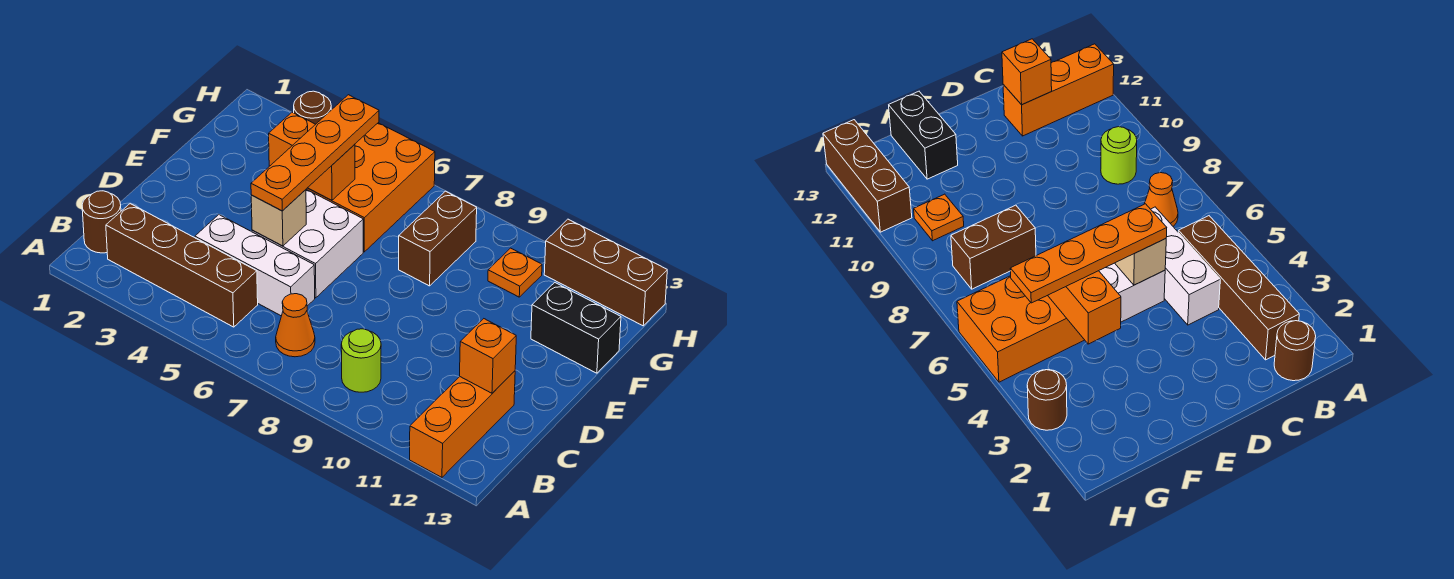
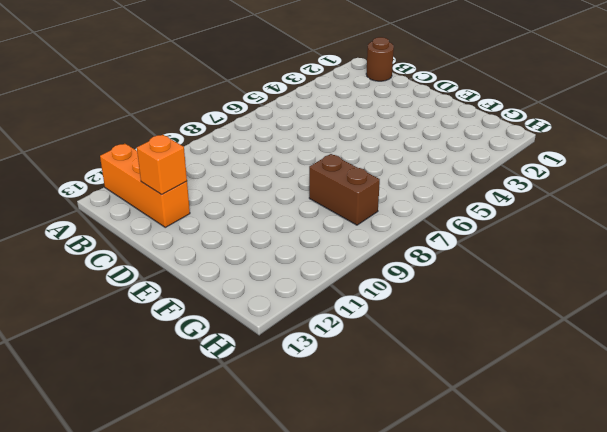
none -> brown 1x4 brick [106,204,258,327]
none -> orange 1x1 cone [276,294,315,357]
none -> lime 1x1 round brick [341,329,381,392]

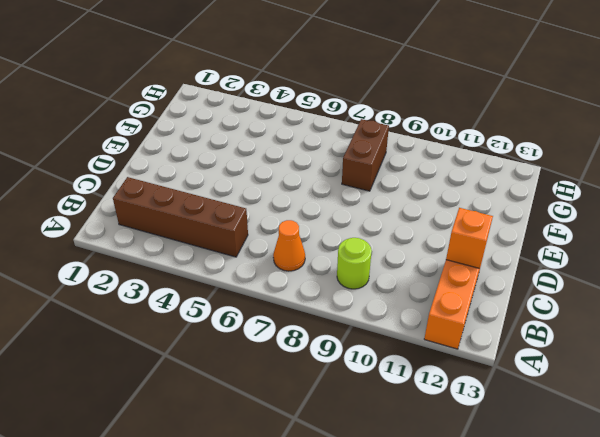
none -> brown 1x1 round brick [82,191,121,253]
none -> white 1x3 brick [195,215,315,316]
none -> white 2x2 brick [252,189,363,298]

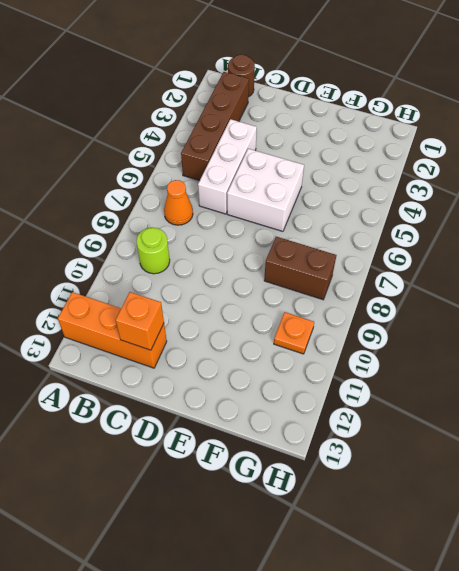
none -> orange 2x3 brick [307,123,435,252]
none -> black 1x2 brick [531,283,621,373]
none -> brown 1x1 round brick [294,91,331,124]

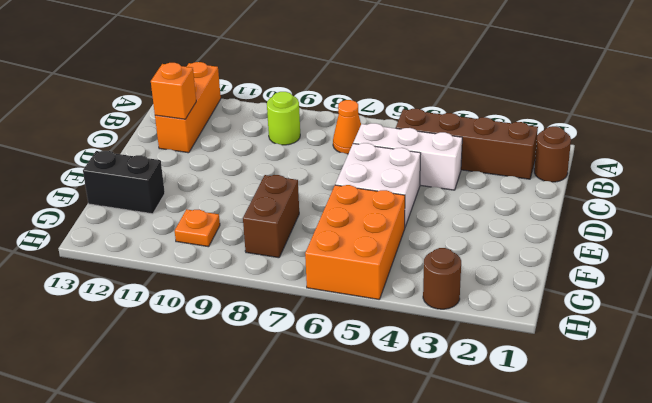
none -> brown 1x3 brick [544,219,667,326]
none -> tan 1x1 brick [251,190,306,246]
none -> orange 1x2 brick [269,112,355,200]

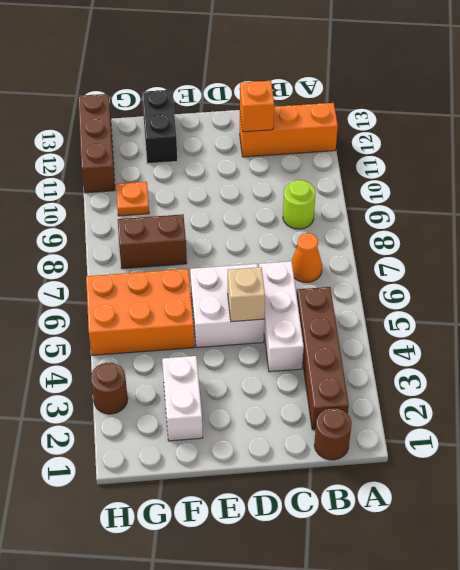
white 1x2 brick [162,356,203,441] -> none
none -> orange 1x2 brick [269,112,355,200]
none -> orange 1x4 plate [251,95,379,211]

